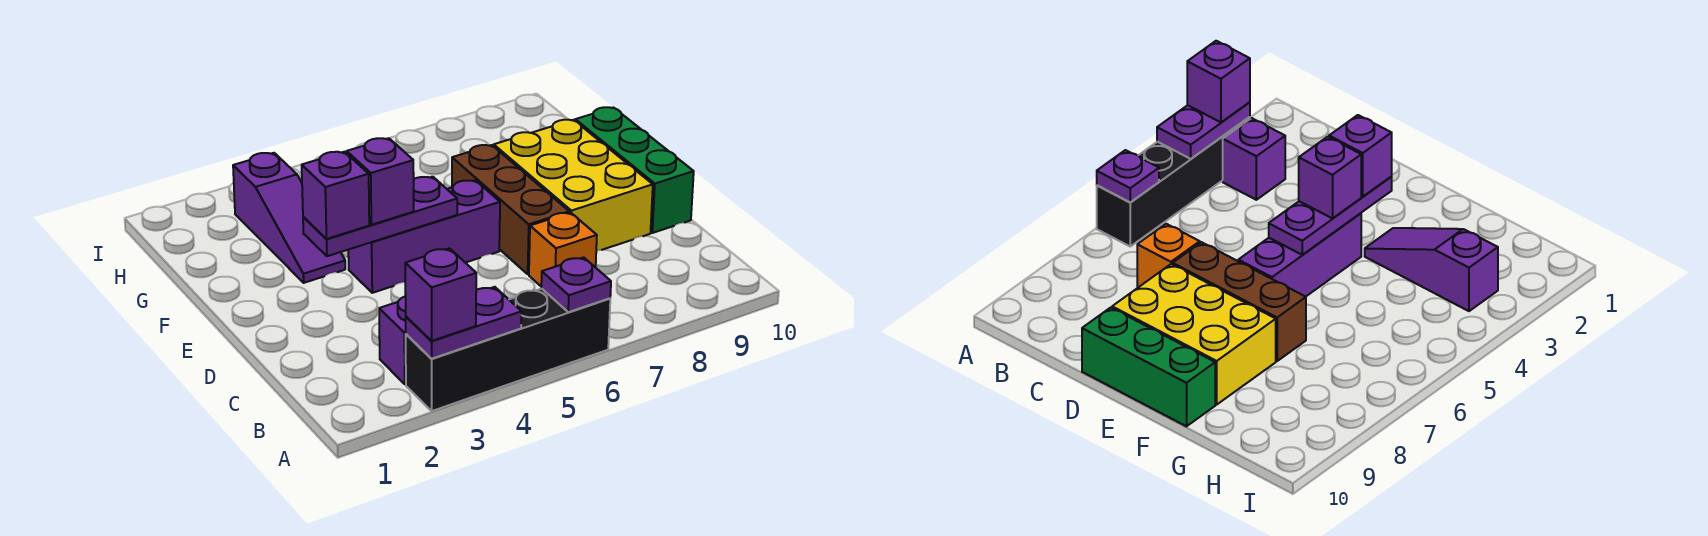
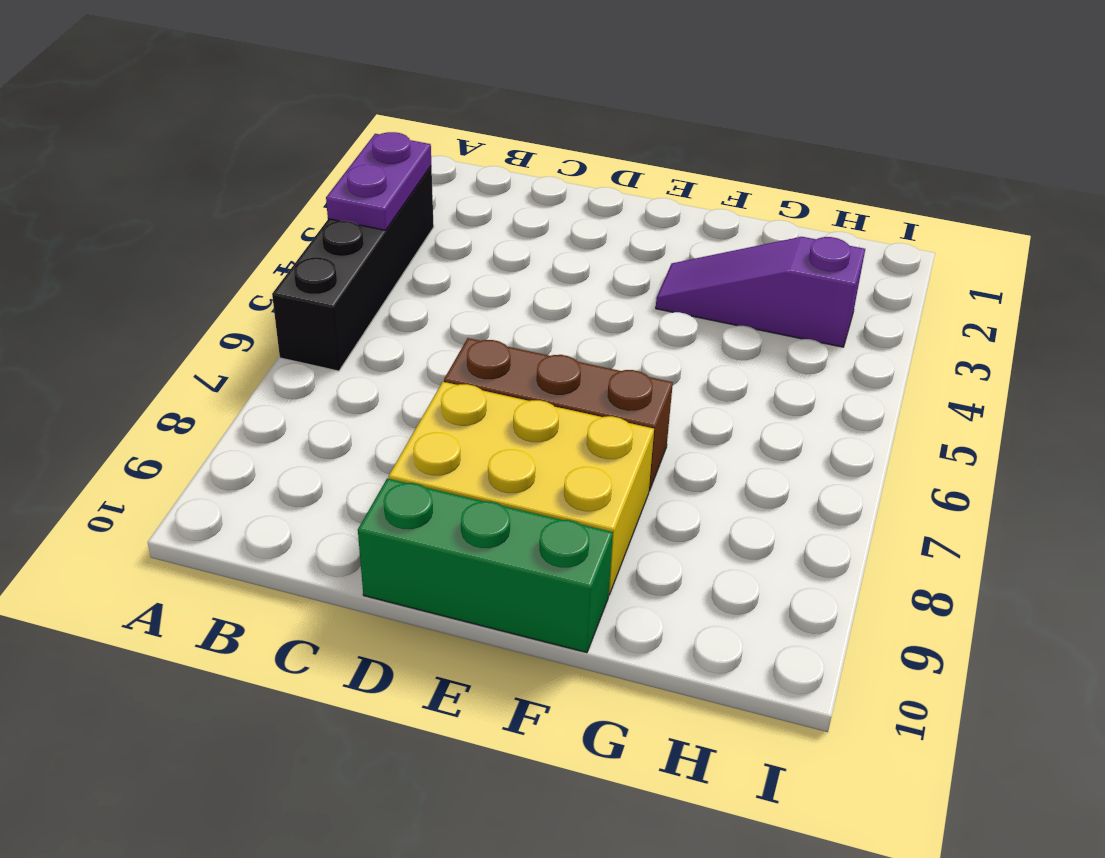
none -> purple 1x1 brick [379,296,406,384]
none -> orange 1x1 brick [529,213,597,286]
none -> purple 1x3 brick [348,180,500,293]

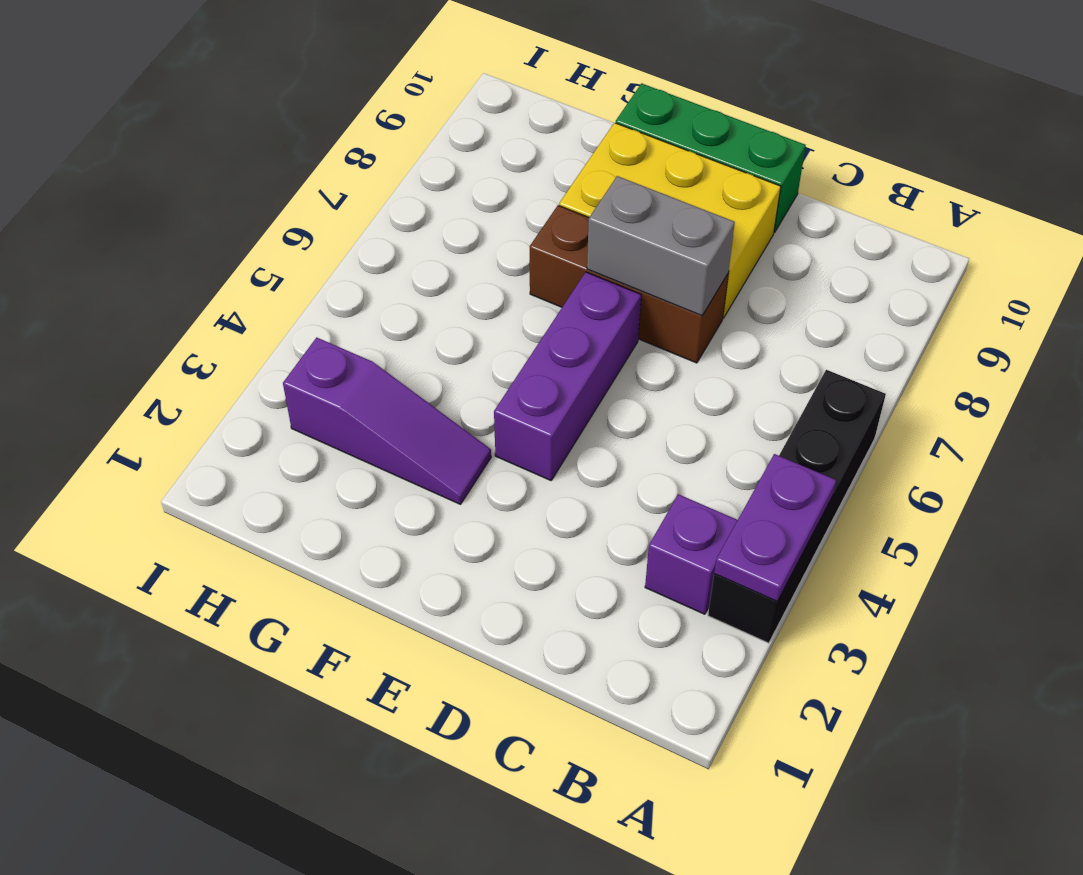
grey 1x2 brick [587,176,735,316] -> none
none -> orange 1x1 brick [529,213,597,286]
none -> purple 1x1 plate [541,257,611,312]
none -> purple 1x3 plate [303,177,457,256]

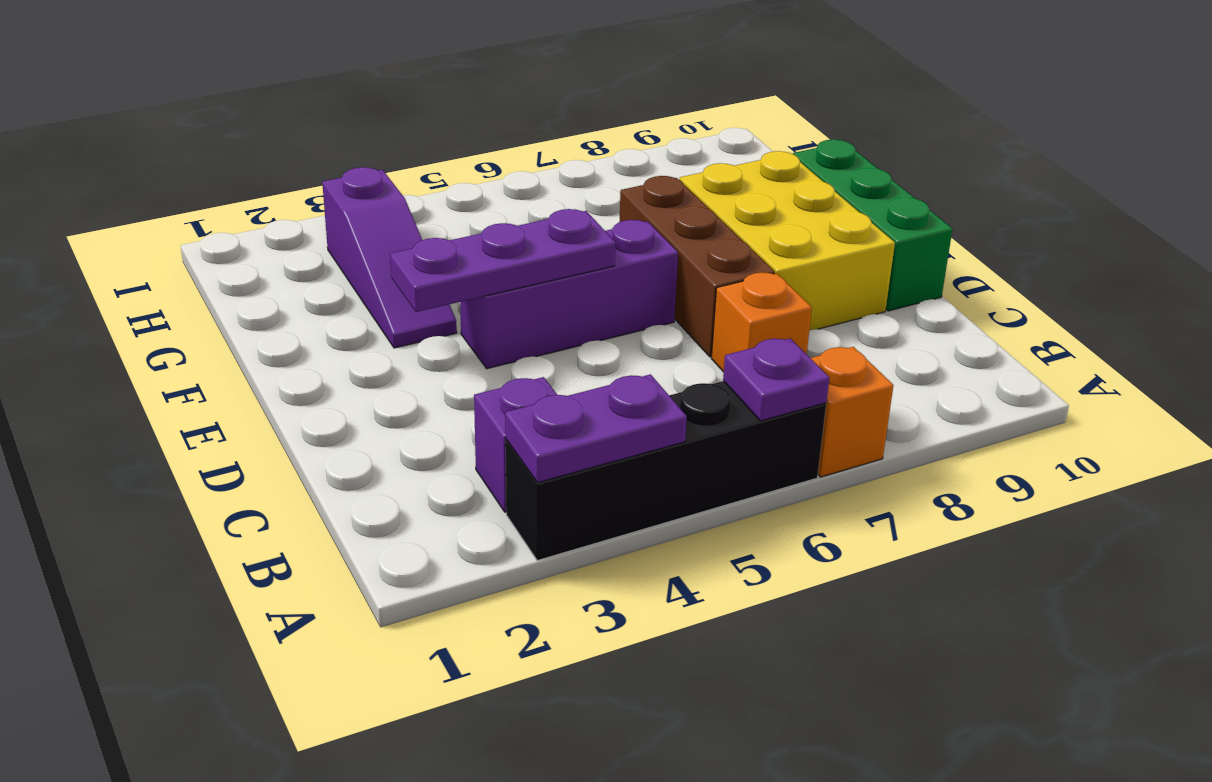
orange 1x1 brick [811,347,894,477] -> none
none -> purple 1x1 brick [405,248,476,341]
none -> purple 1x1 brick [302,152,369,239]
none -> purple 1x1 brick [347,138,414,225]

